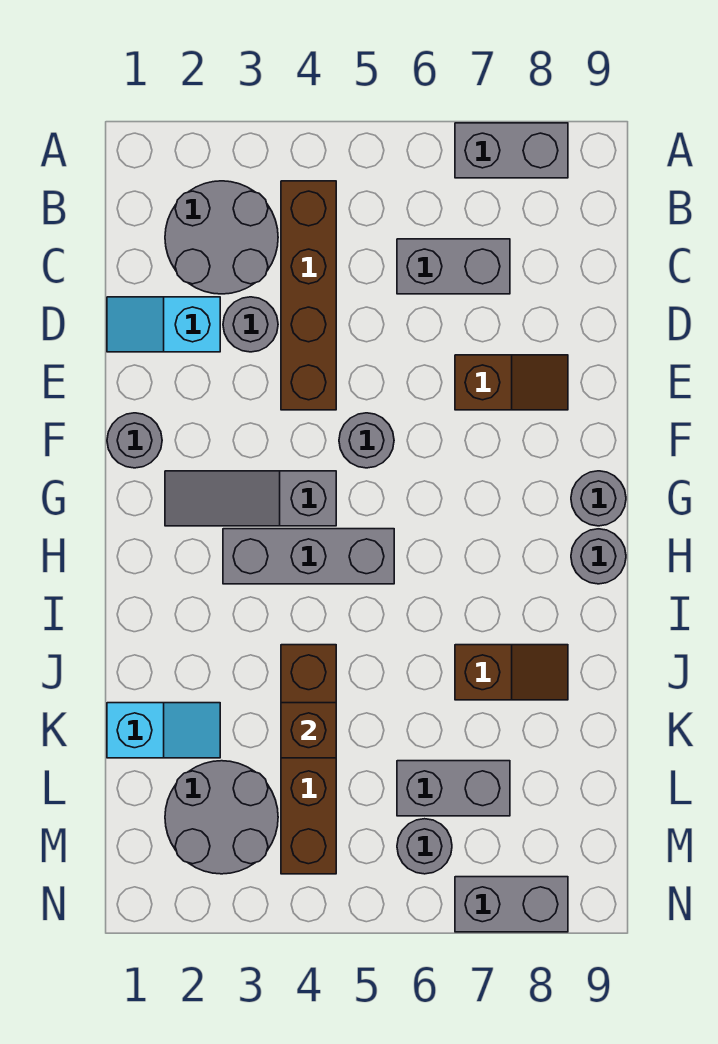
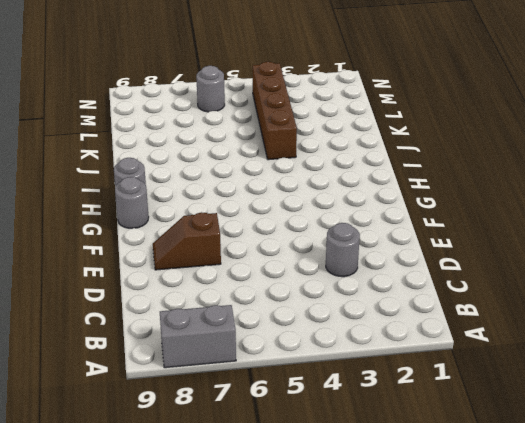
none -> grey 2x2 round brick [165,181,278,294]
none -> brown 1x4 brick [281,181,336,410]
none -> grey 1x2 brick [397,239,510,294]

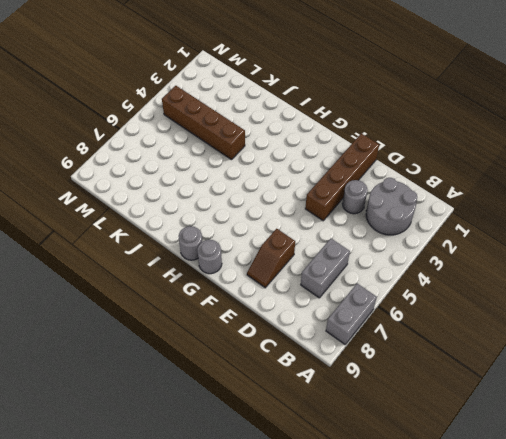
brown 1x4 brick [305,133,379,221] -> brown 1x4 brick turned to [281,181,336,410]
none -> cyan 1x2 slope [107,297,220,352]
none -> grey 1x1 round brick [107,413,162,468]
none -> grey 1x1 round brick [339,413,394,468]

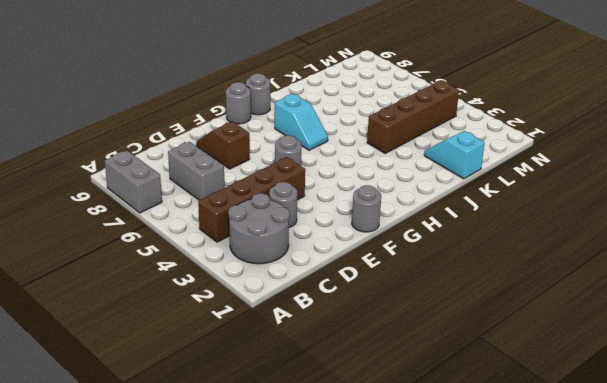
cyan 1x2 slope [275,94,328,150] -> cyan 1x2 slope moved to [107,297,220,352]
none -> grey 1x3 slope [165,471,336,526]
none -> grey 1x3 brick [223,529,394,584]
none -> brown 1x2 slope [455,645,568,700]

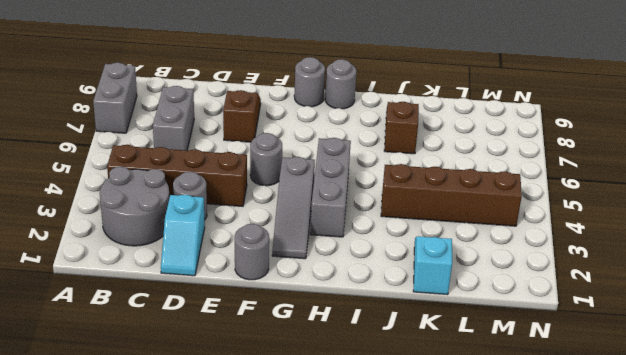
none -> grey 2x2 round brick [165,761,278,874]
none -> grey 1x2 brick [397,761,510,816]
none -> grey 1x1 round brick [397,819,452,874]

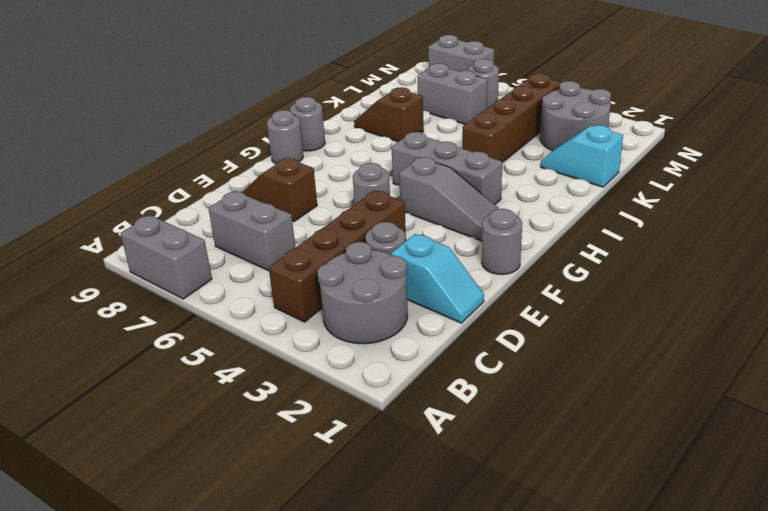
none -> brown 1x1 brick [281,703,336,758]

